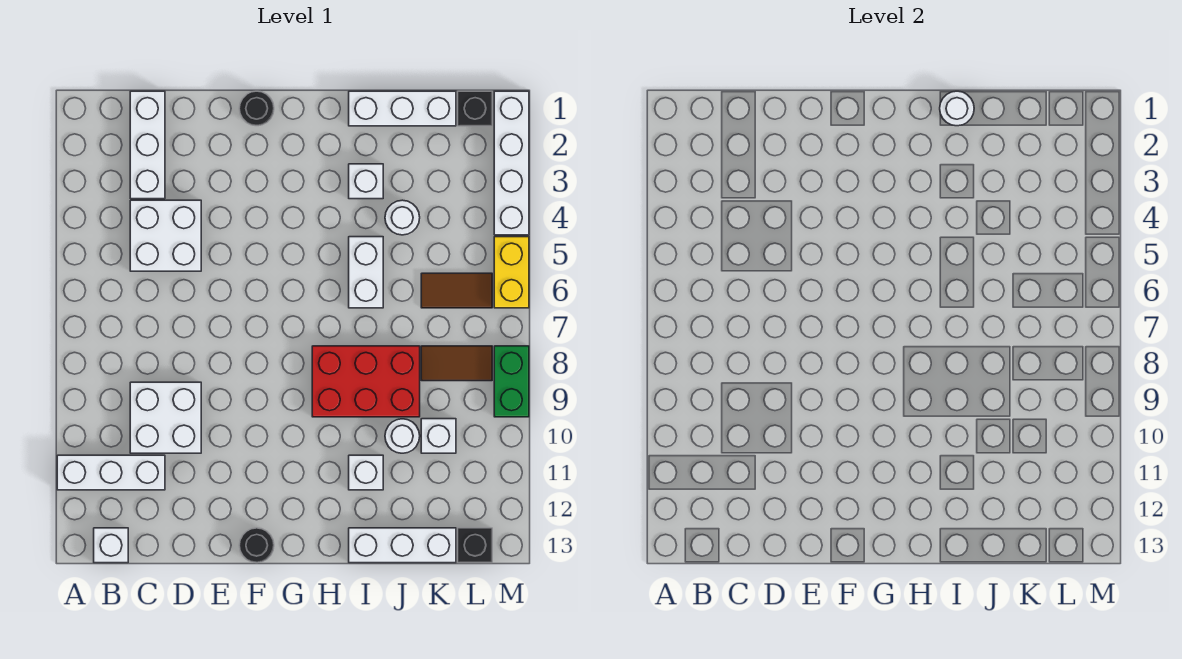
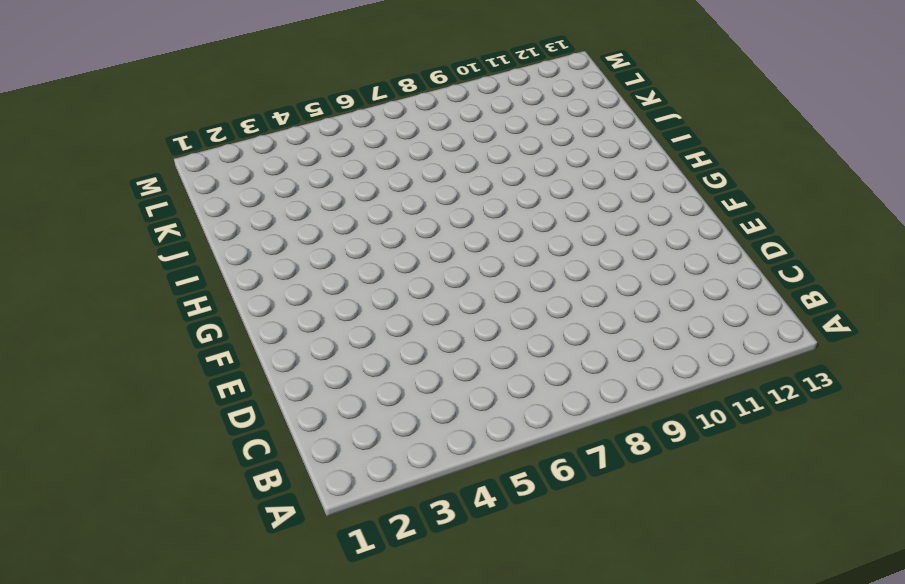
none -> white 1x3 brick [57,455,165,490]
none -> white 1x1 brick [94,528,128,563]
none -> white 1x3 brick [130,91,165,199]

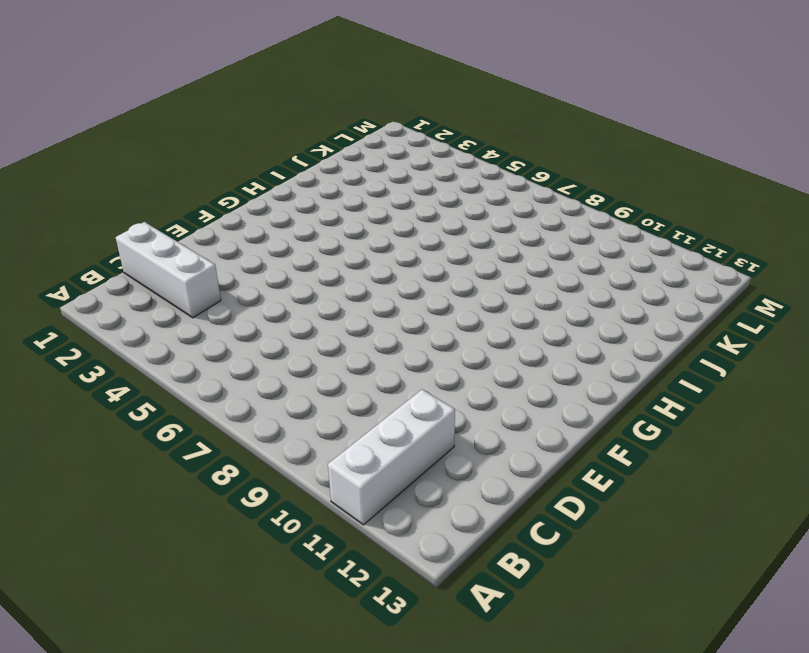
none -> white 1x1 brick [94,528,128,563]
none -> white 2x2 brick [130,200,201,271]
none -> white 2x2 brick [130,382,201,453]

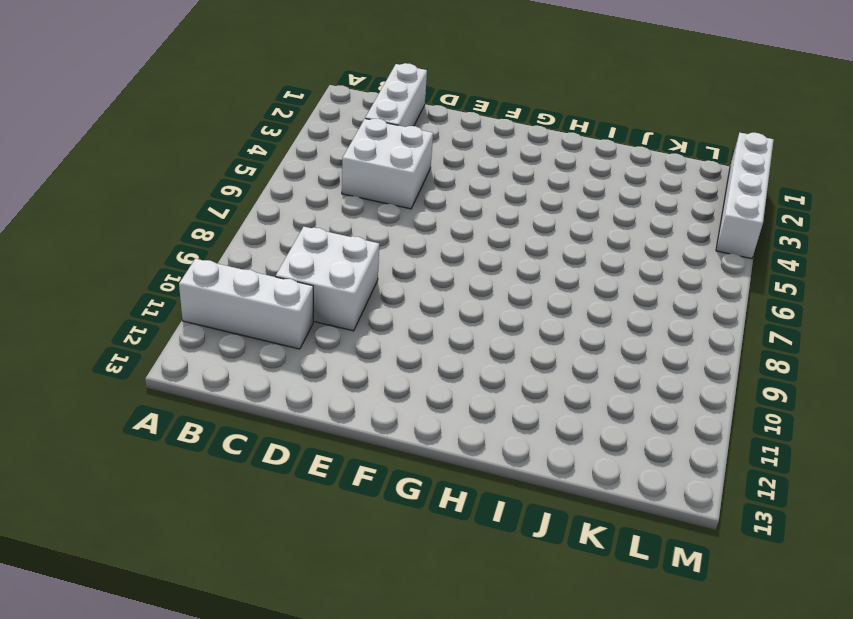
none -> white 1x1 brick [94,528,128,563]
none -> black 1x1 round brick [239,91,274,126]
none -> black 1x1 round brick [239,528,274,563]

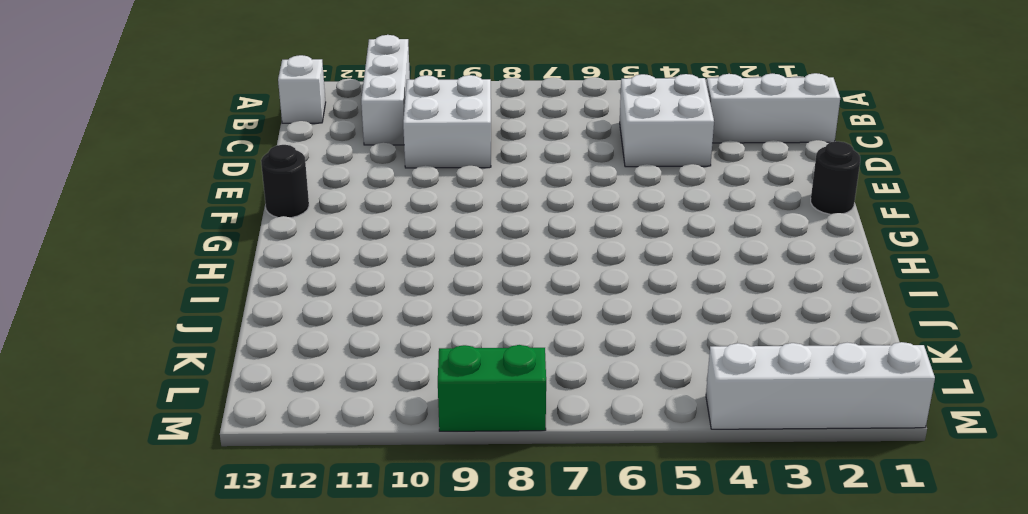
none -> red 2x3 brick [312,346,420,417]
none -> white 1x3 brick [349,91,456,126]
none -> white 1x1 brick [349,164,383,199]

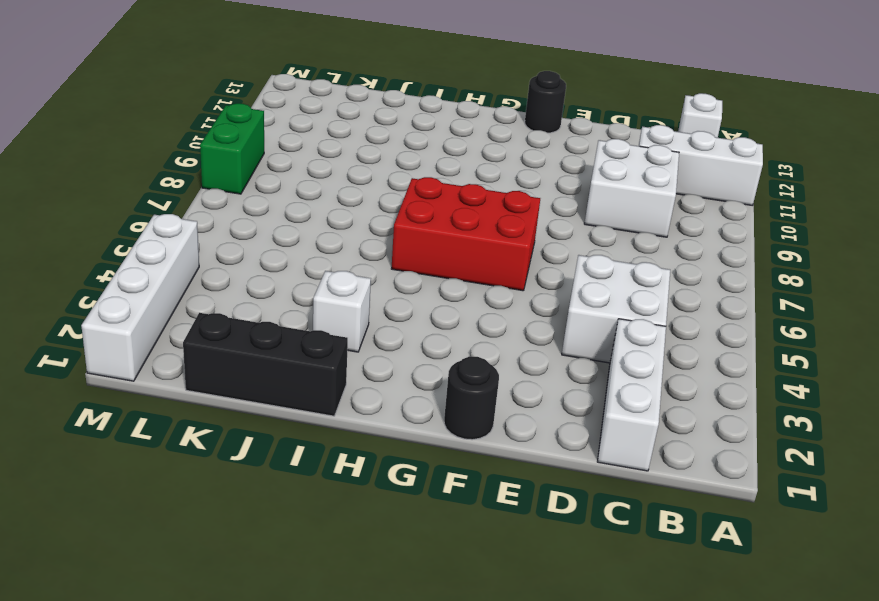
red 2x3 brick [391,177,540,291] -> red 2x3 brick moved to [312,346,420,417]
black 1x3 brick [183,313,348,416] -> white 1x3 brick [349,91,456,126]
none -> white 1x2 brick [349,237,383,308]
none -> white 1x1 brick [349,455,383,490]
none -> white 1x3 brick [349,528,456,563]

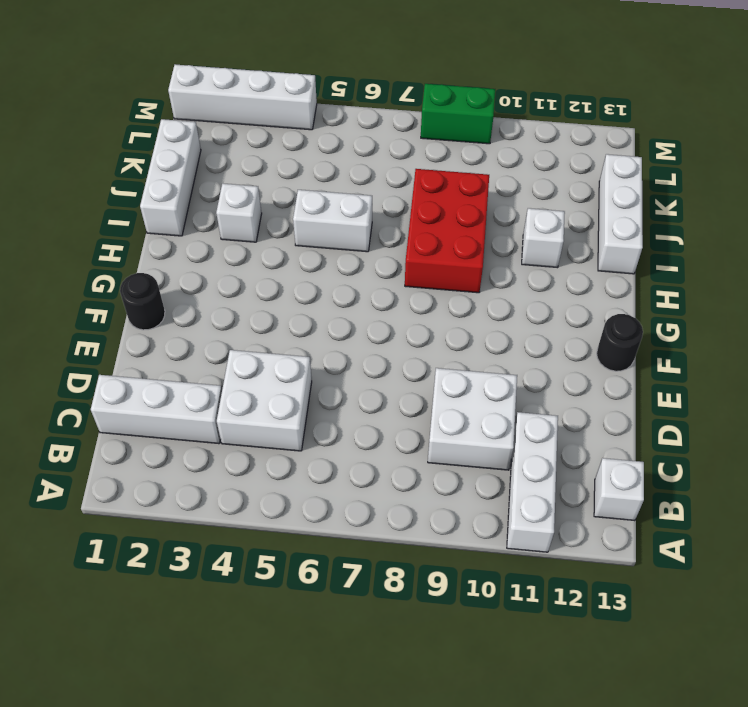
none -> white 1x1 round brick [385,200,420,235]
none -> white 1x1 round brick [385,419,420,453]
none -> brown 1x2 tile [421,273,492,308]

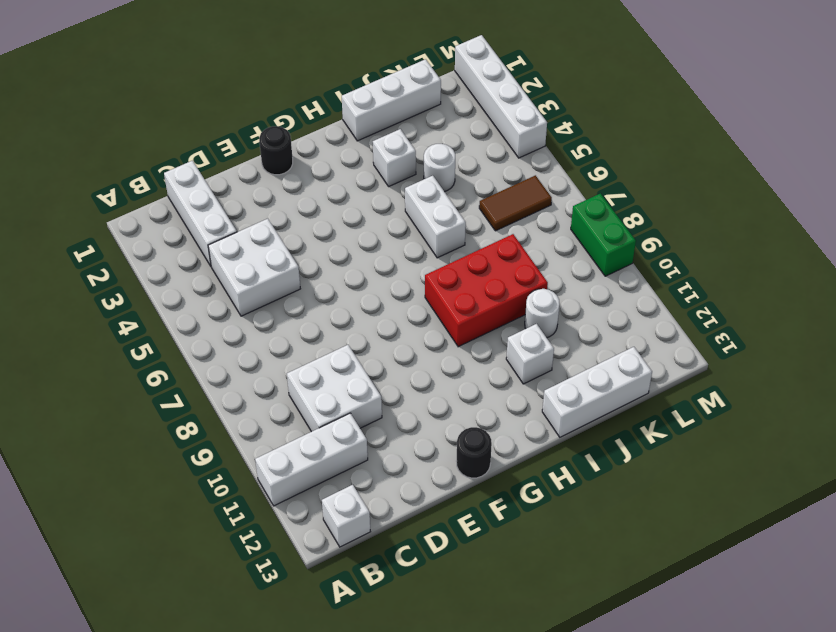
none -> brown 1x2 tile [421,346,492,381]
none -> white 1x1 brick [421,419,456,453]
none -> black 1x1 brick [458,91,492,126]

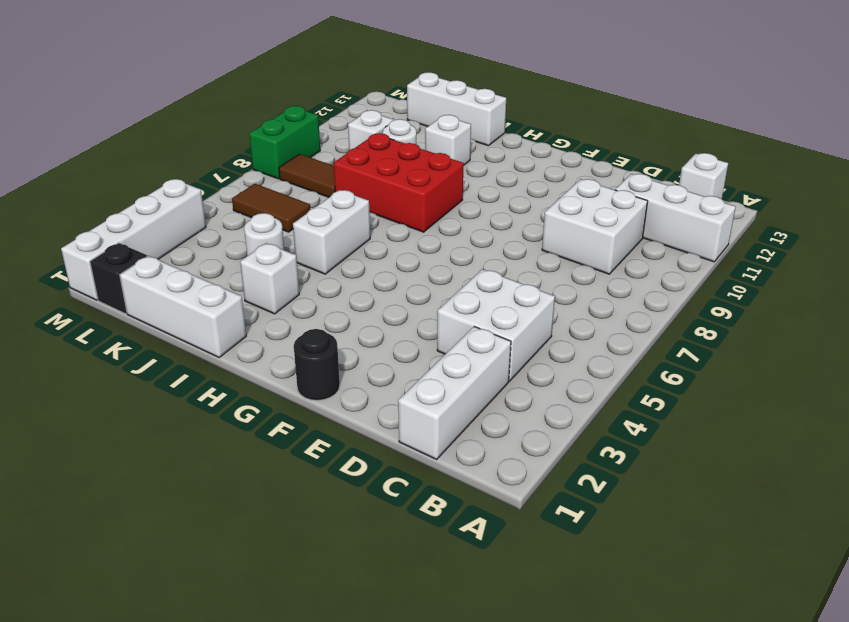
none -> black 1x1 round brick [239,528,274,563]
none -> black 1x1 brick [458,528,492,563]
none -> yellow 1x2 brick [494,237,529,308]

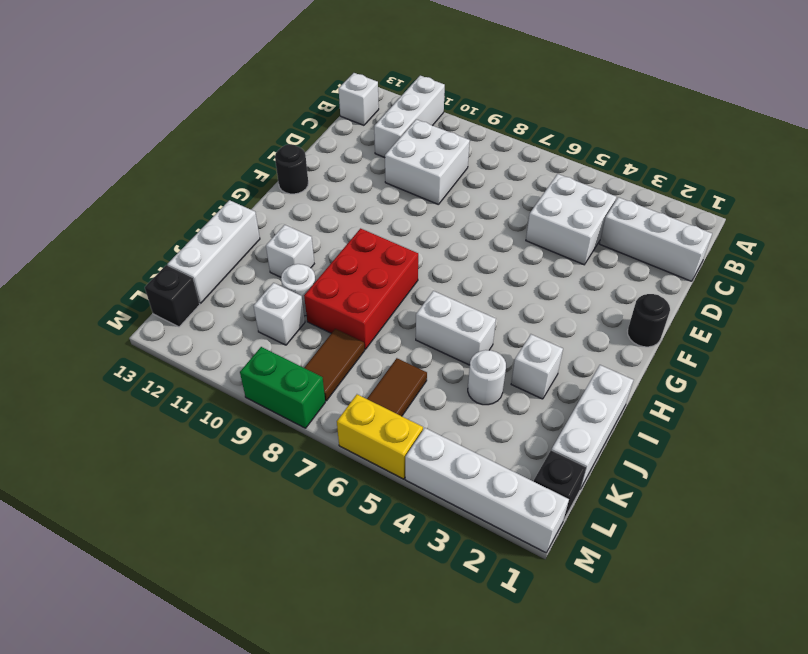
none -> white 1x1 round brick [940,91,974,126]

